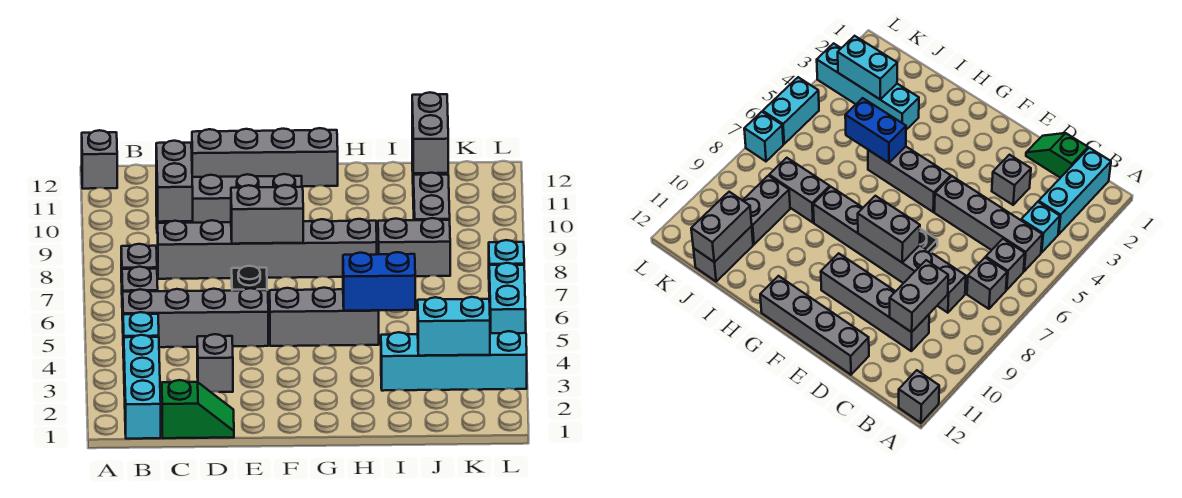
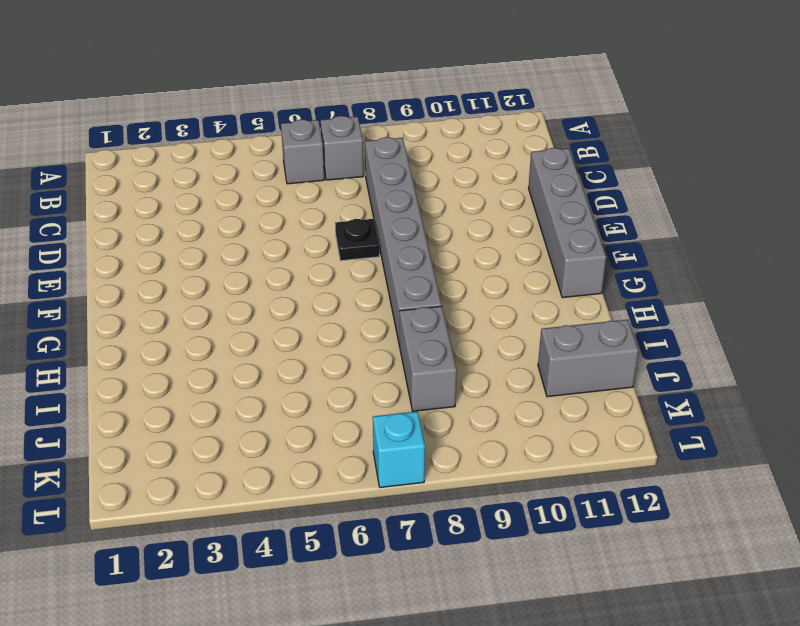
none -> grey 1x1 brick [82,130,117,189]
none -> cyan 1x3 brick [124,335,161,439]
none -> cyan 1x1 brick [123,312,159,358]

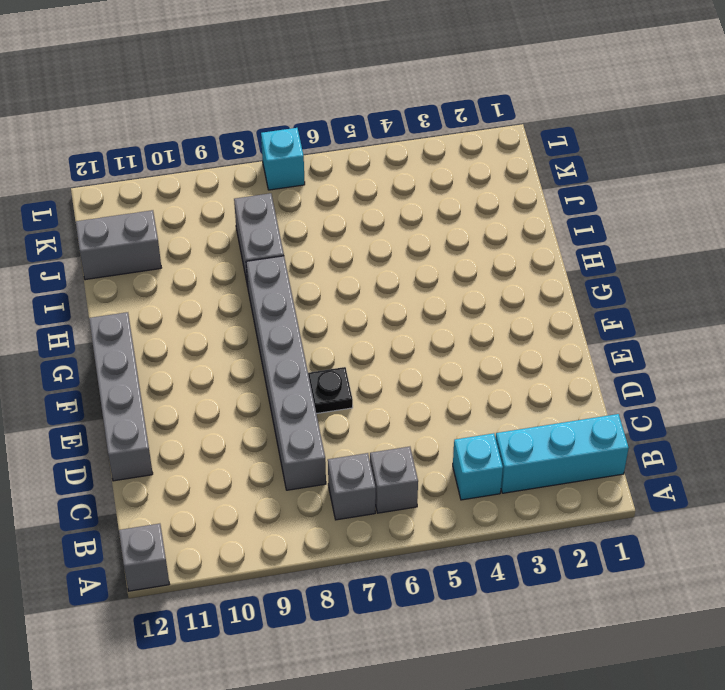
none -> grey 1x4 brick [123,288,268,347]
none -> green 1x2 slope [162,380,234,438]
none -> grey 1x4 brick [156,174,302,233]

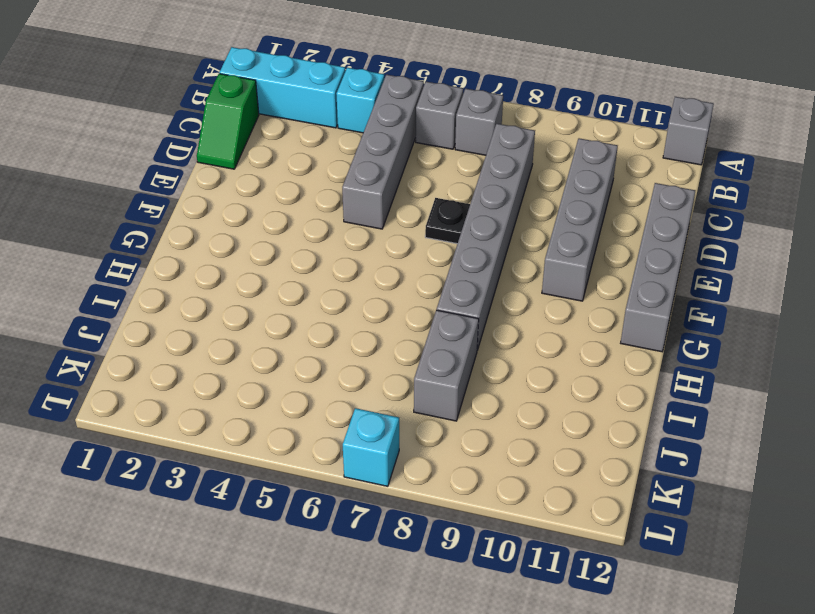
none -> grey 1x1 brick [197,334,233,392]
none -> grey 1x3 brick [270,288,379,346]
none -> cyan 1x4 brick [381,331,527,391]

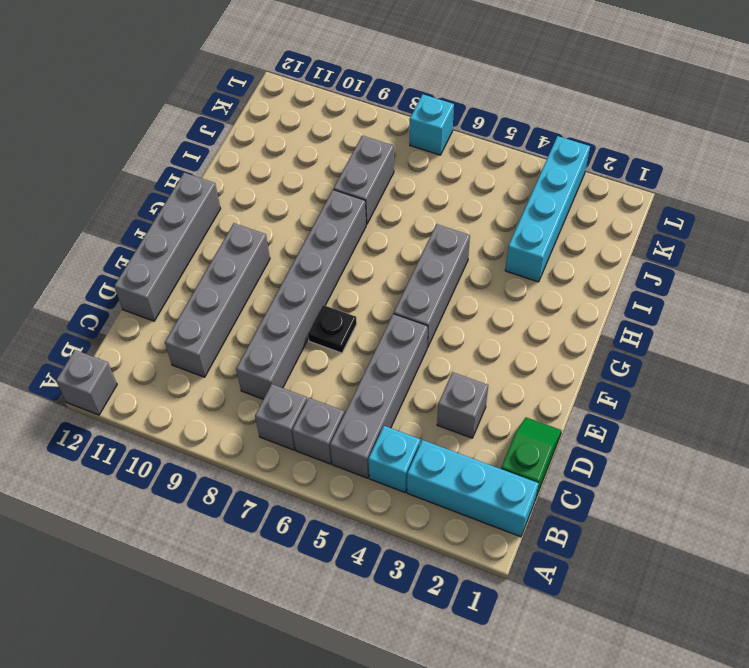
none -> grey 1x2 brick [413,173,450,220]
none -> grey 1x2 brick [693,226,753,281]
none -> cyan 1x2 brick [489,263,526,333]

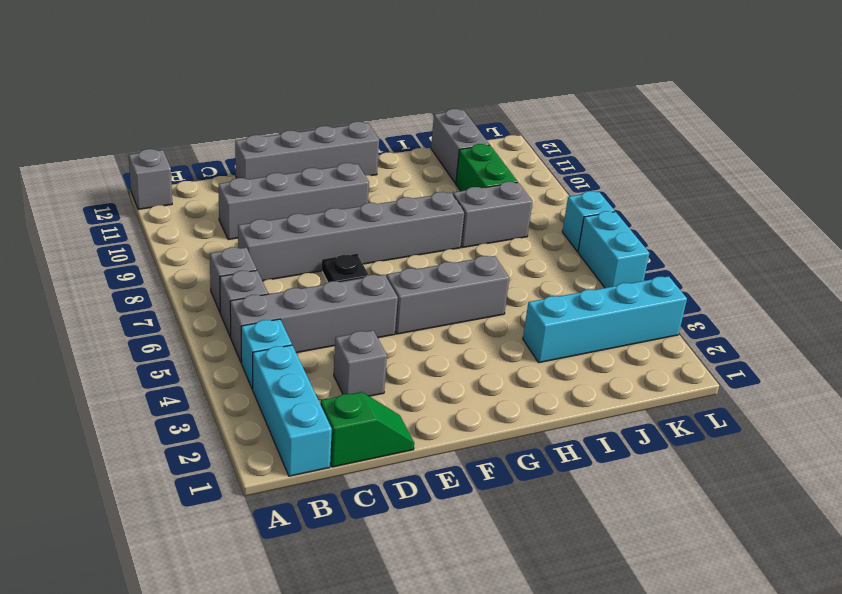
green 1x2 brick [456,144,518,191] -> grey 1x2 brick [413,173,450,220]
none -> grey 1x2 brick [156,141,193,222]
none -> grey 1x2 brick [231,185,303,244]
none -> blue 1x2 brick [343,252,415,311]

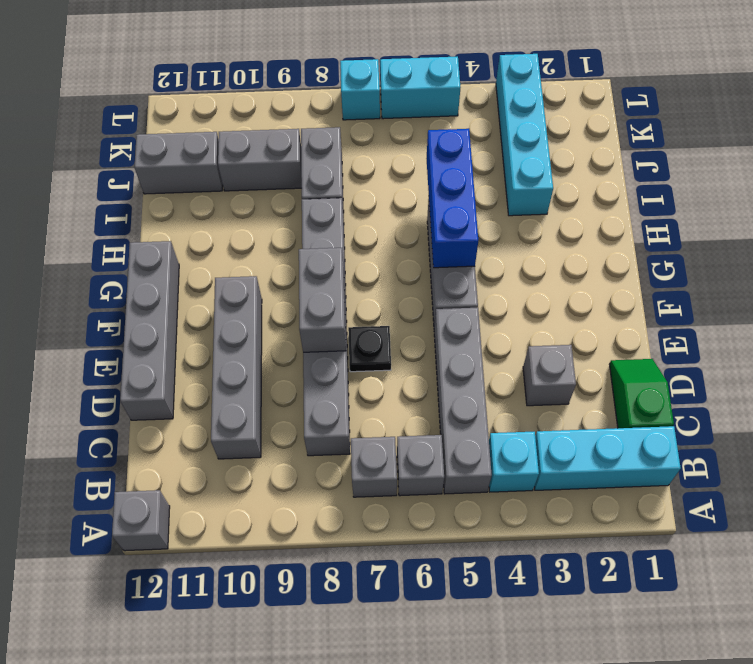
blue 1x3 brick [426,129,478,268] -> blue 1x2 brick [343,252,415,311]
none -> grey 1x2 brick [156,141,193,222]
none -> cyan 1x2 brick [418,297,490,356]
none -> grey 1x2 brick [412,92,448,173]

